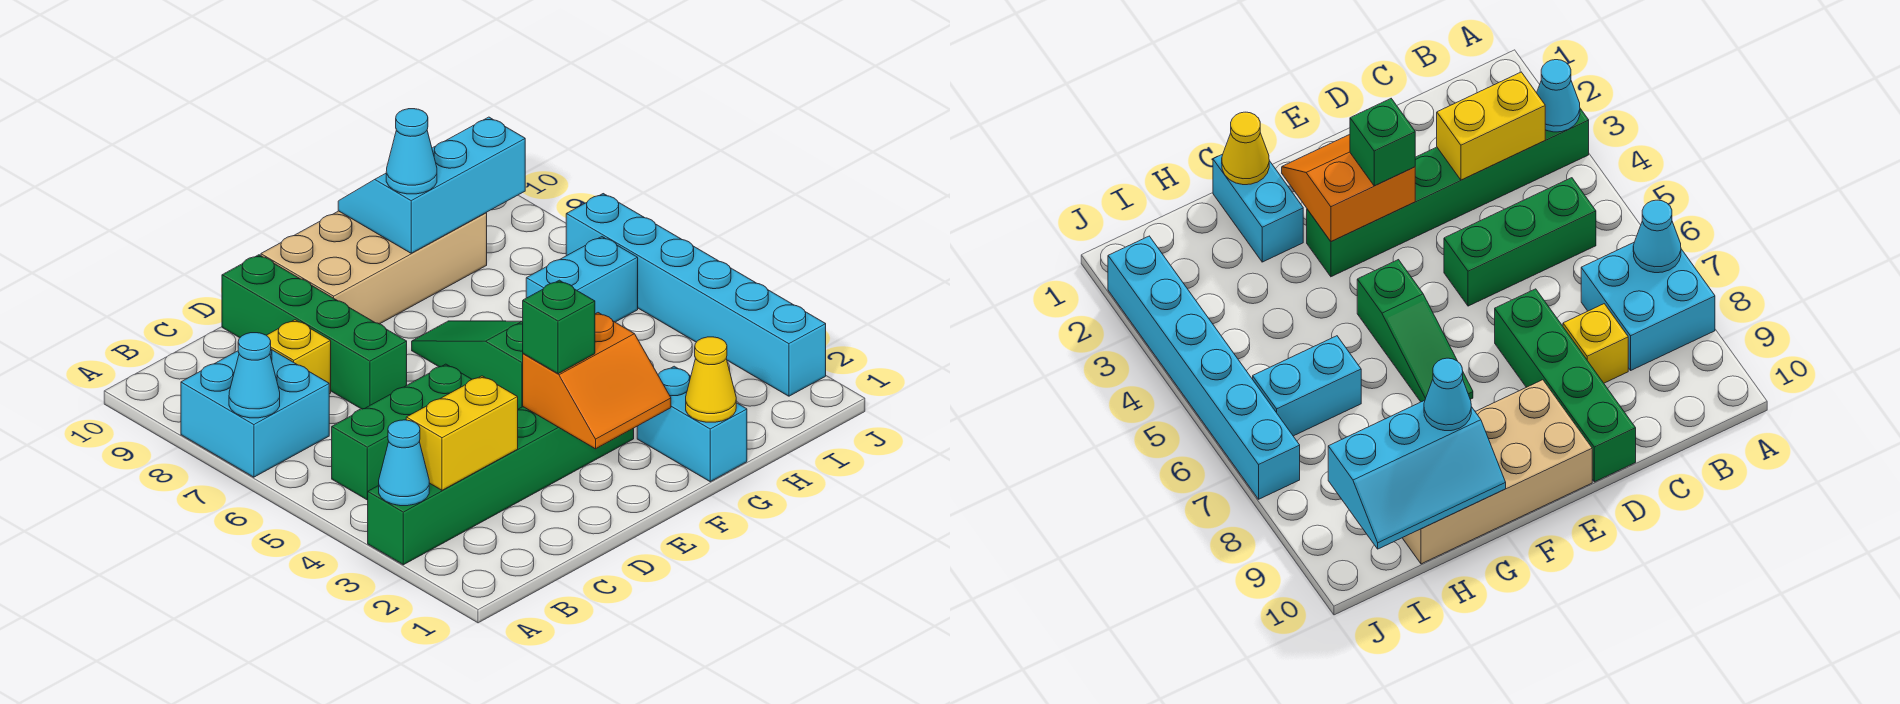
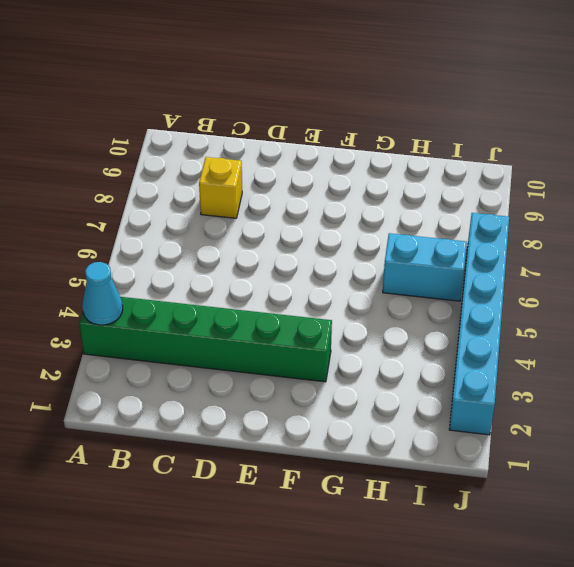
none -> cyan 2x2 brick [181,350,329,477]
none -> green 1x3 brick [332,364,472,500]
none -> green 1x4 brick [222,255,407,409]

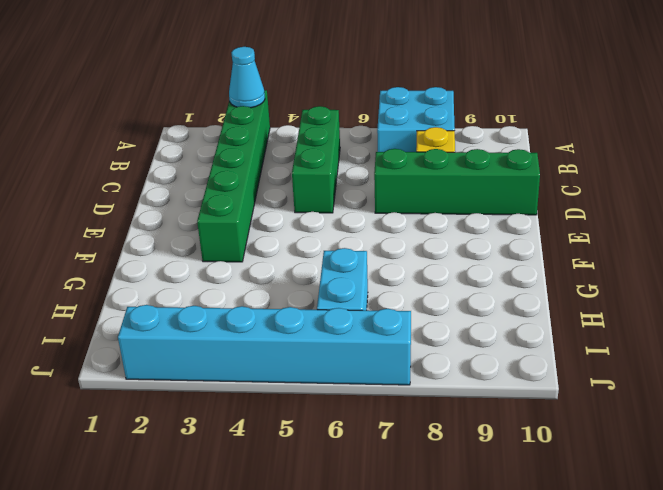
none -> tan 2x4 brick [261,211,487,324]
none -> green 1x3 slope [412,321,523,409]
none -> cyan 1x2 brick [637,366,747,482]

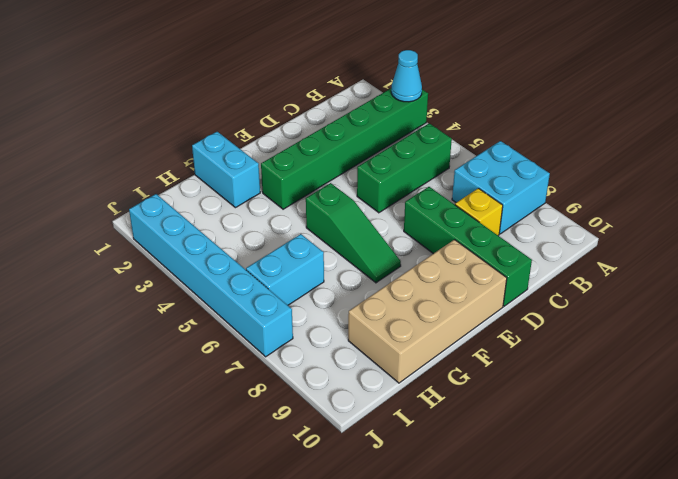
none -> cyan 1x1 cone [229,333,280,418]
none -> yellow 1x2 brick [406,376,518,490]
none -> orange 2x2 slope [523,313,671,449]

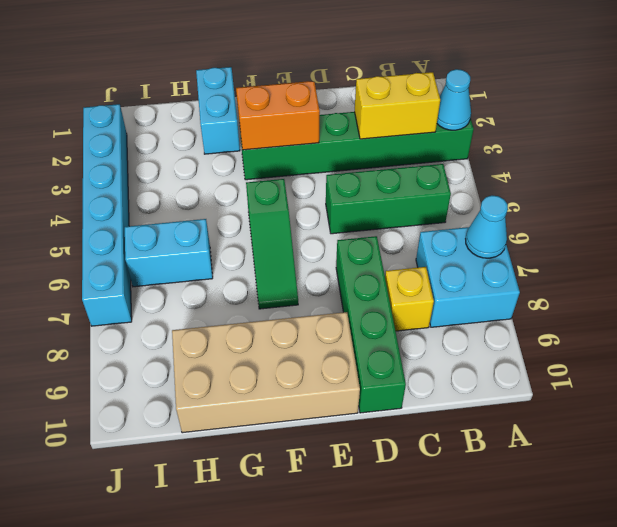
none -> yellow 1x1 cone [686,337,736,422]
none -> cyan 2x3 slope [338,117,525,253]
none -> green 1x1 brick [523,280,595,374]

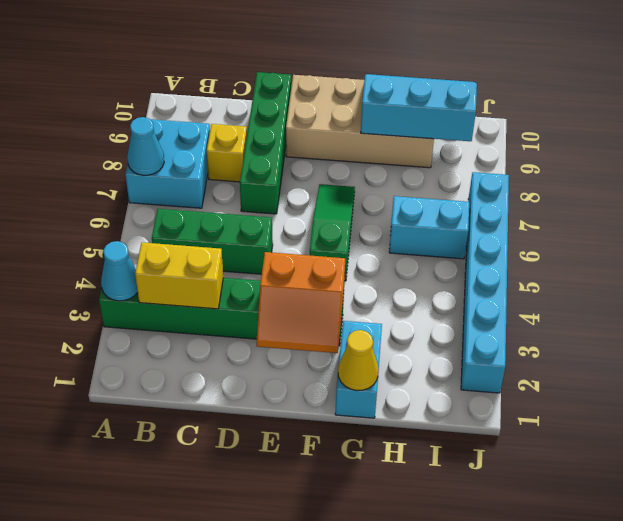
none -> green 1x1 brick [523,280,595,374]
none -> cyan 1x1 cone [386,109,437,194]

